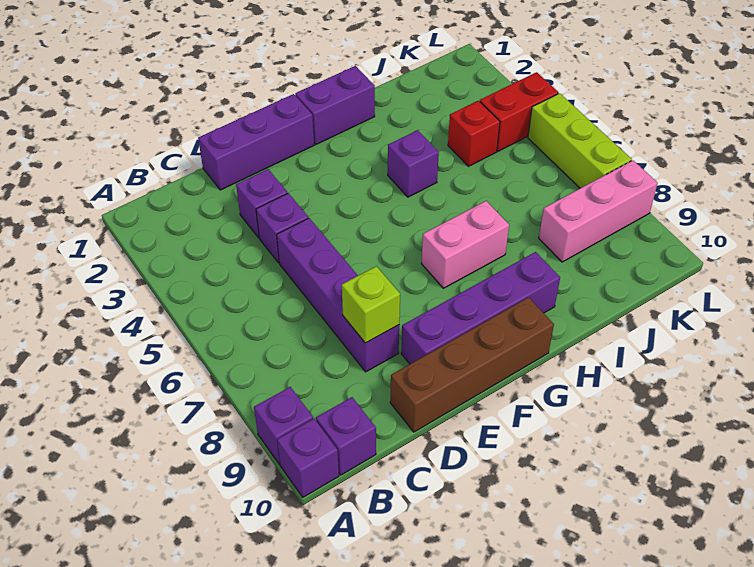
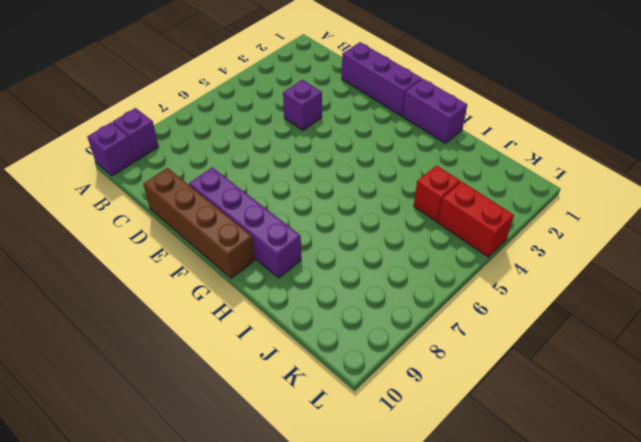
none -> purple 1x1 brick [316,397,376,475]
none -> purple 1x1 brick [236,169,288,238]
none -> purple 1x4 brick [277,218,399,372]

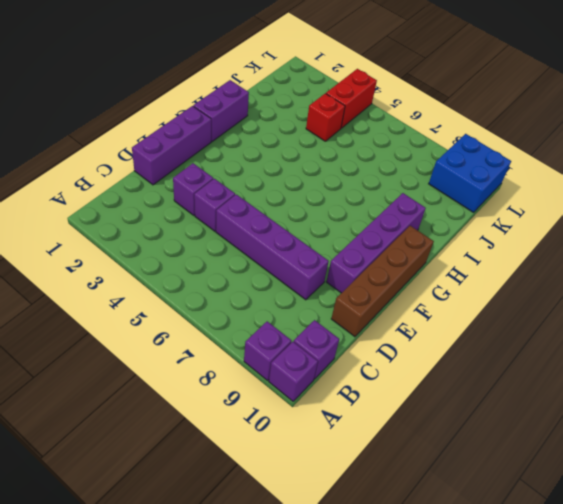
blue 2x2 brick [429,134,511,212] -> none
none -> pink 1x2 brick [422,201,509,288]
none -> purple 1x1 brick [388,130,439,197]
none -> pink 1x3 brick [539,160,658,262]

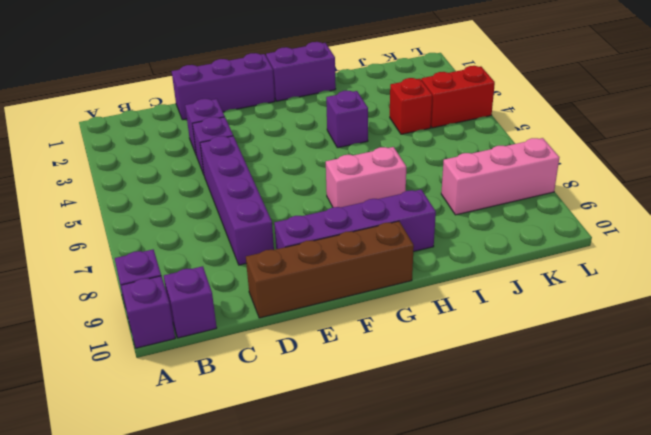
none -> lime 1x3 brick [528,93,632,188]
none -> lime 1x1 brick [342,266,400,343]

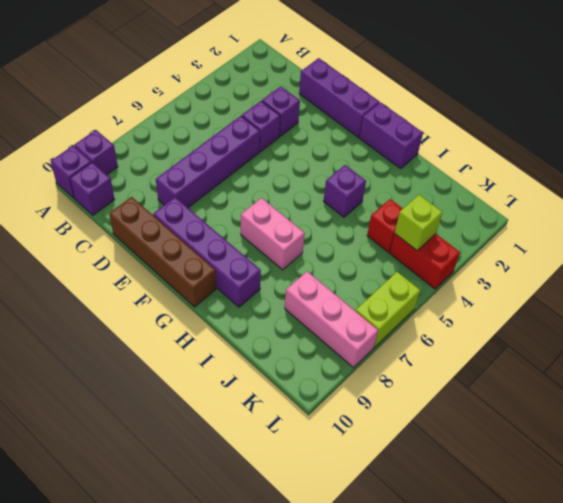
lime 1x1 brick [395,195,442,250] -> lime 1x1 brick moved to [342,266,400,343]
lime 1x2 brick [356,272,420,347] -> lime 1x3 brick [528,93,632,188]

